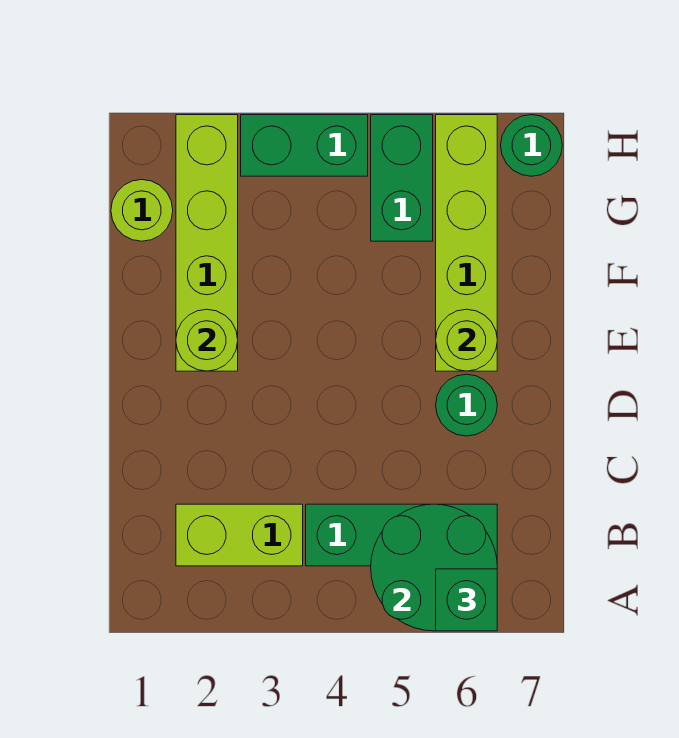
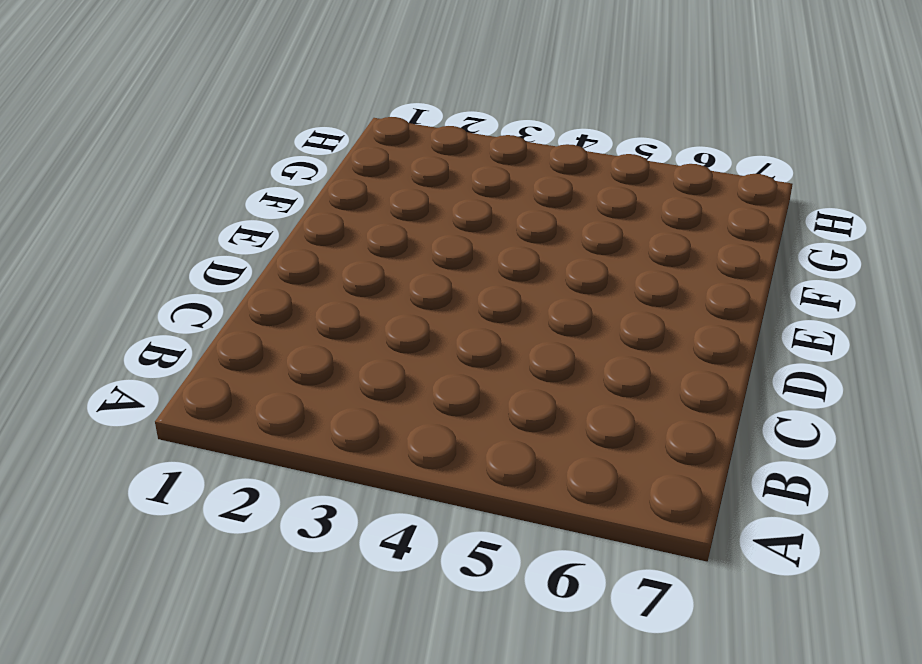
none -> lime 1x2 brick [176,504,303,566]
none -> green 1x3 brick [306,504,497,566]
none -> green 1x1 round brick [436,374,497,436]

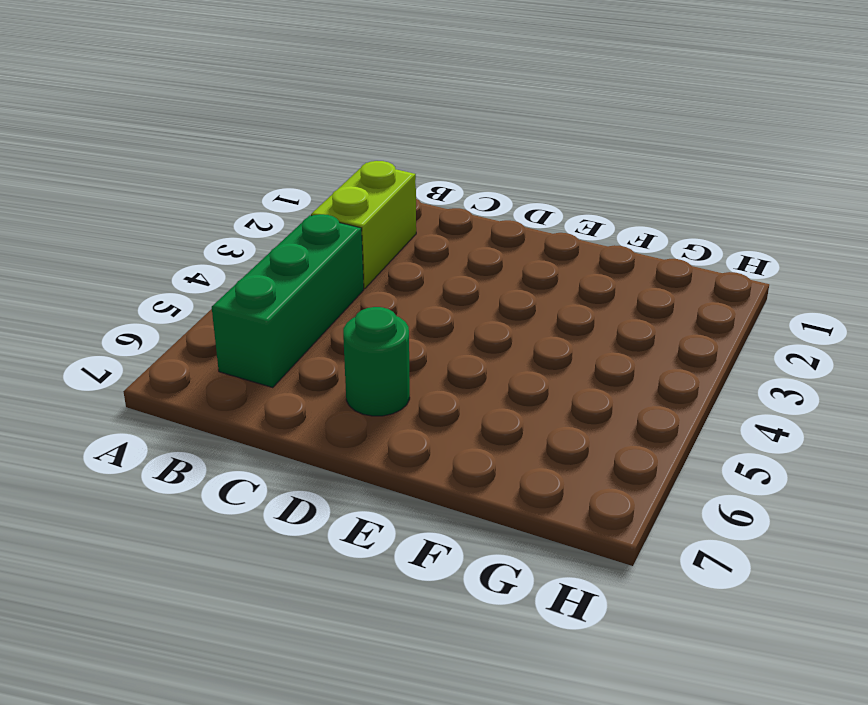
none -> lime 1x4 brick [176,115,238,371]
none -> lime 1x4 brick [436,115,497,371]
none -> lime 1x1 round brick [111,180,173,241]

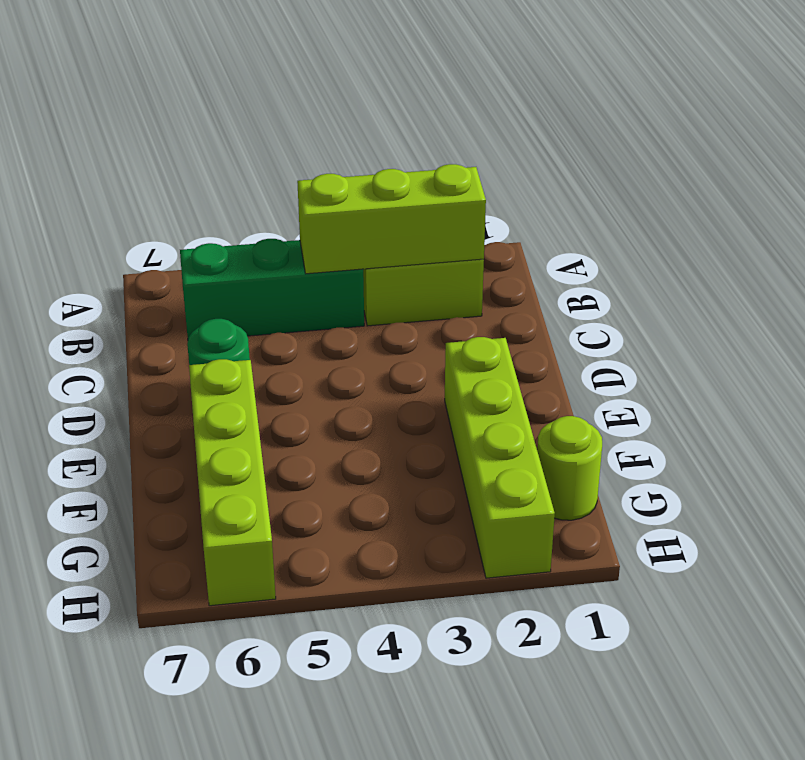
lime 1x3 brick [297,164,486,274] -> none
none -> green 1x2 brick [371,115,433,241]
none -> green 1x2 brick [241,115,368,176]
none -> green 1x1 round brick [501,115,562,176]

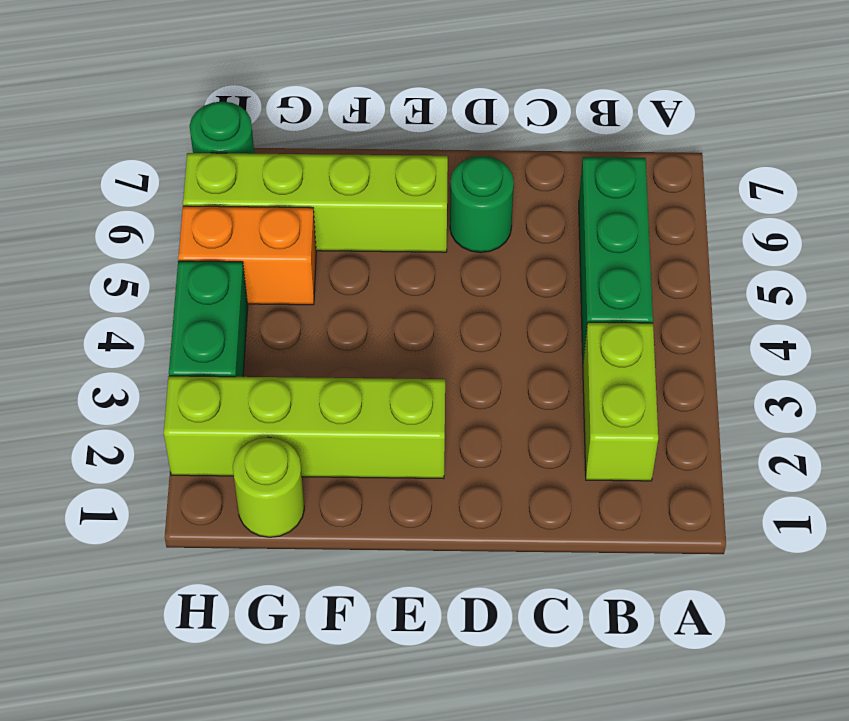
orange 1x2 brick [178,206,316,305] -> green 1x2 brick [371,115,433,241]
none -> green 2x2 round brick [371,504,497,631]
none -> lime 1x1 round brick [176,309,238,371]
none -> lime 1x1 round brick [436,309,497,371]

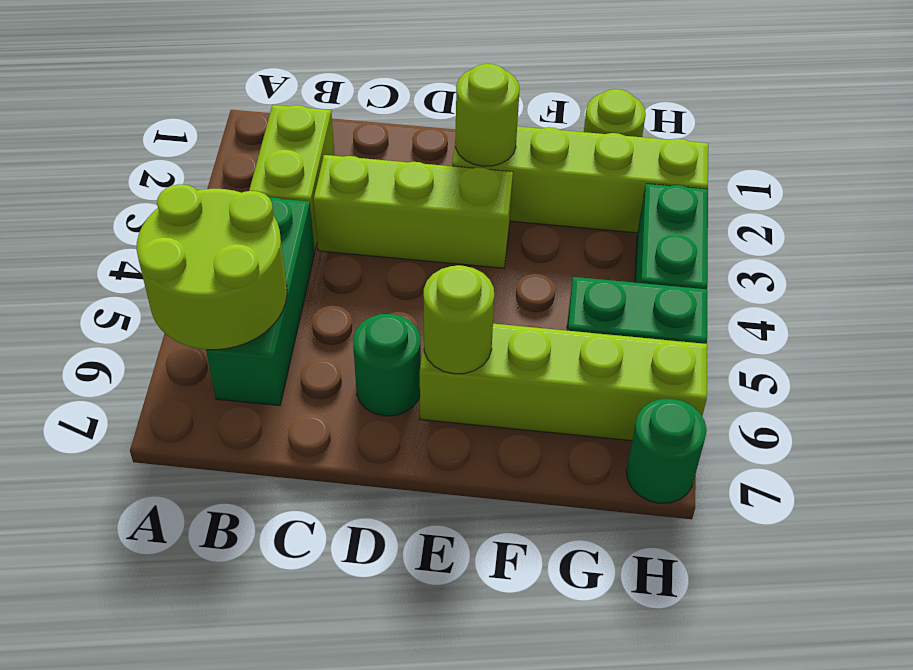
lime 2x2 round brick [137,184,287,350] -> green 2x2 round brick [371,504,497,631]
lime 1x3 brick [314,155,513,268] -> none
none -> green 1x1 brick [436,569,497,631]

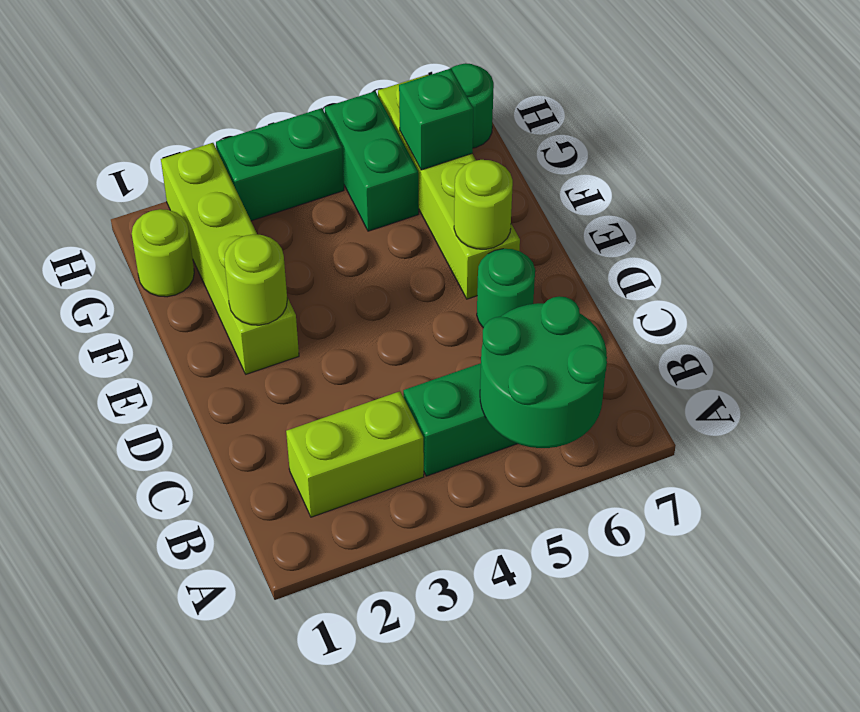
green 1x1 brick [399,68,473,170] -> green 1x1 brick moved to [436,569,497,631]

